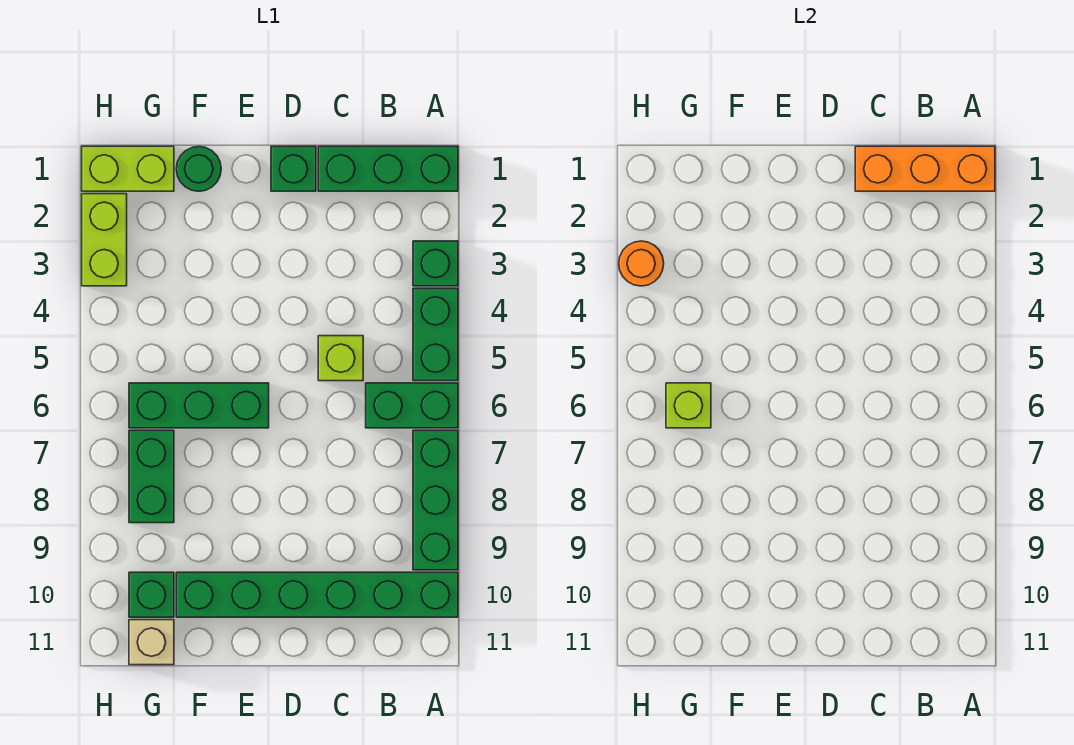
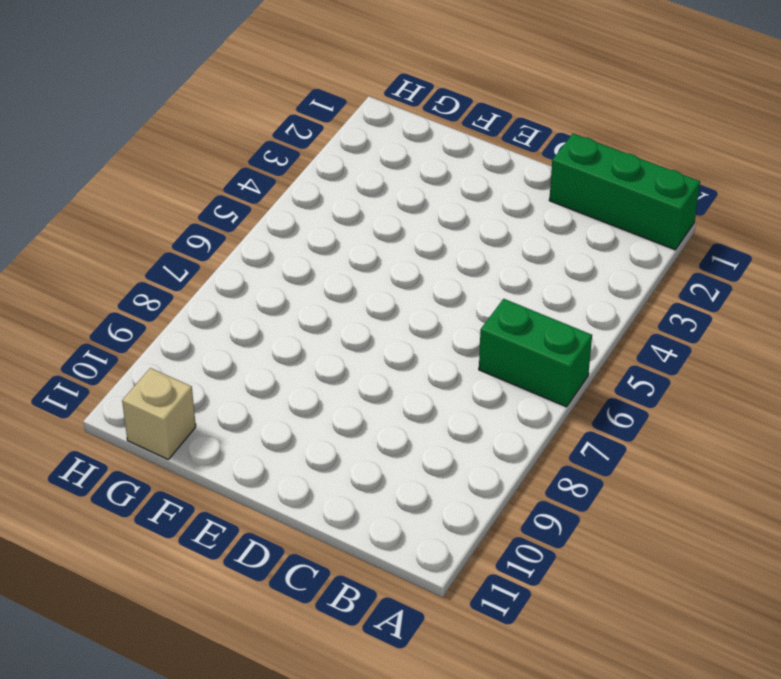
none -> green 1x1 brick [413,241,458,286]
none -> green 1x2 brick [413,288,458,381]
none -> green 1x3 brick [413,430,458,570]

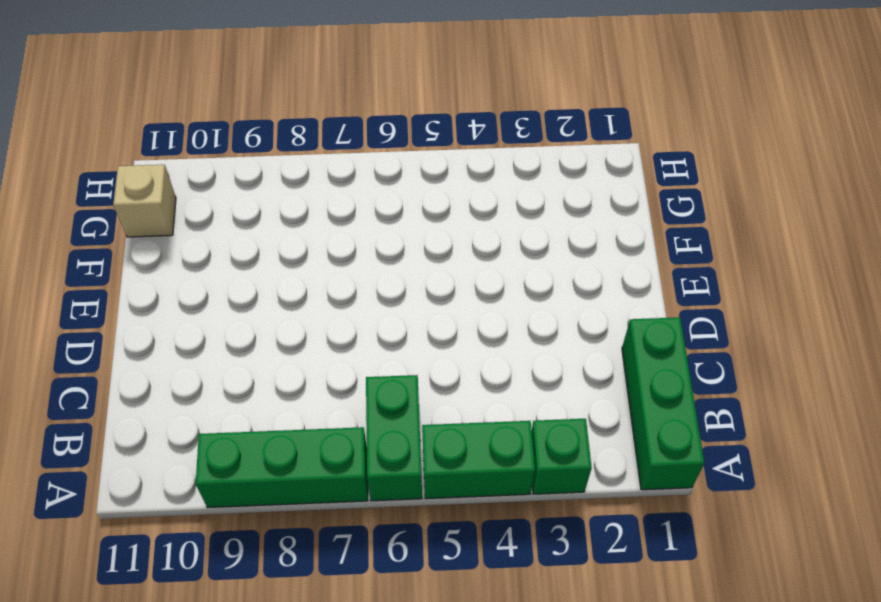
none -> green 1x6 brick [176,572,458,617]
none -> lime 1x1 brick [318,336,363,381]
none -> green 1x1 brick [271,146,316,191]

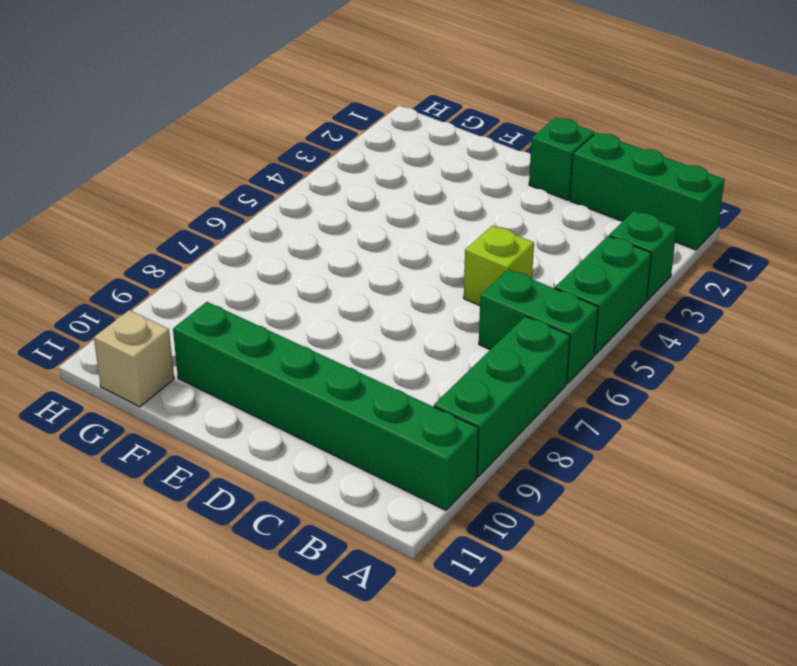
none -> green 1x3 brick [129,383,269,428]
none -> green 1x1 round brick [176,146,221,191]
none -> lime 1x2 brick [82,146,174,191]

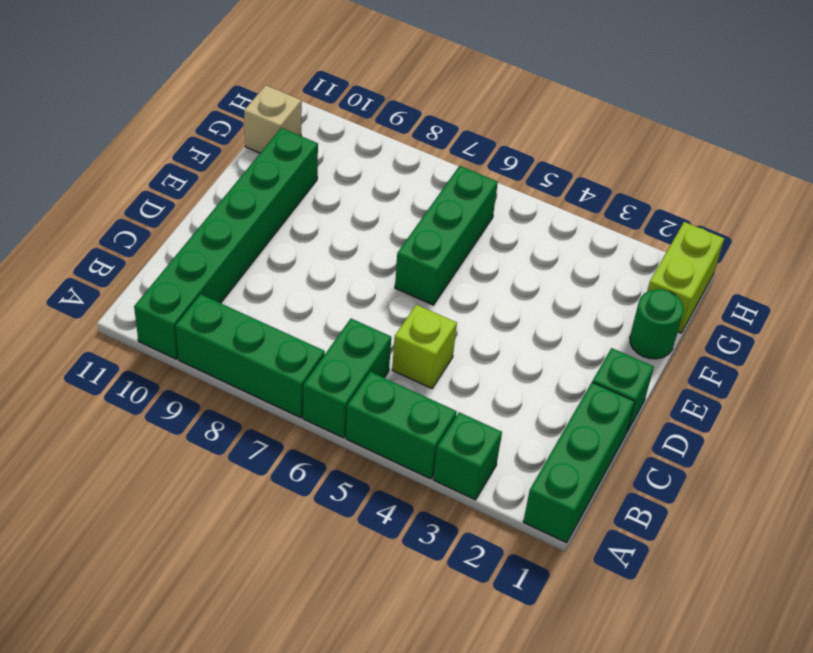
none -> green 1x2 brick [129,430,174,523]
none -> green 1x1 brick [129,572,174,617]
none -> lime 1x2 brick [82,194,127,286]

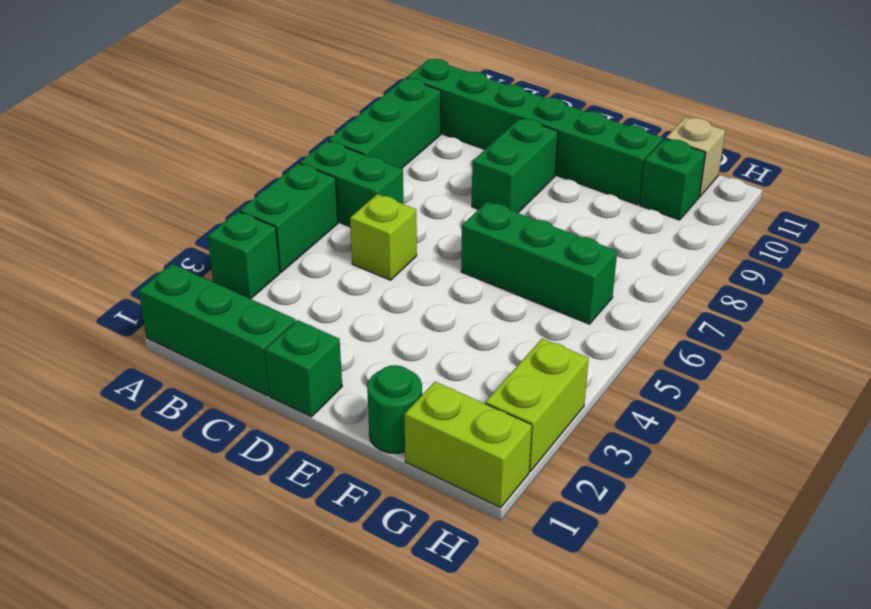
green 1x2 brick [472,118,558,213] -> green 1x2 brick moved to [129,430,174,523]
none -> orange 1x3 brick [855,146,995,191]
none -> lime 1x1 brick [666,383,711,428]
none -> orange 1x1 round brick [619,241,664,286]

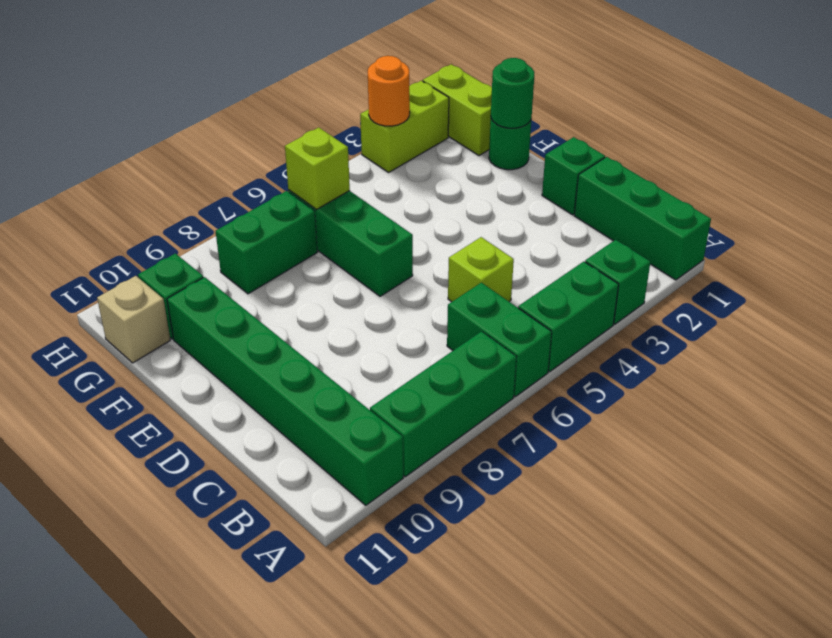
green 1x1 round brick [491,58,534,128] -> none
none -> orange 1x3 brick [855,146,995,191]

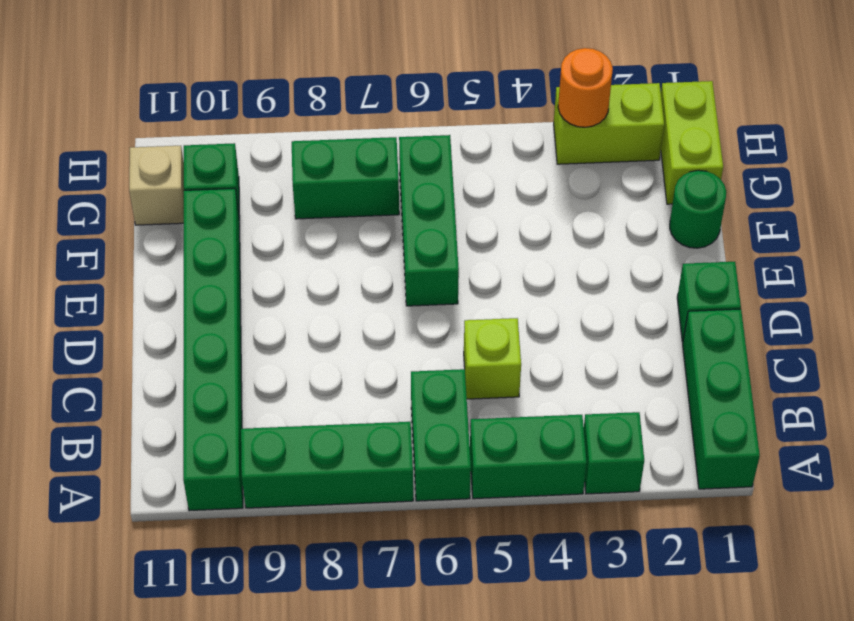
none -> orange 1x3 brick [855,146,995,191]
none -> lime 1x1 brick [666,383,711,428]

